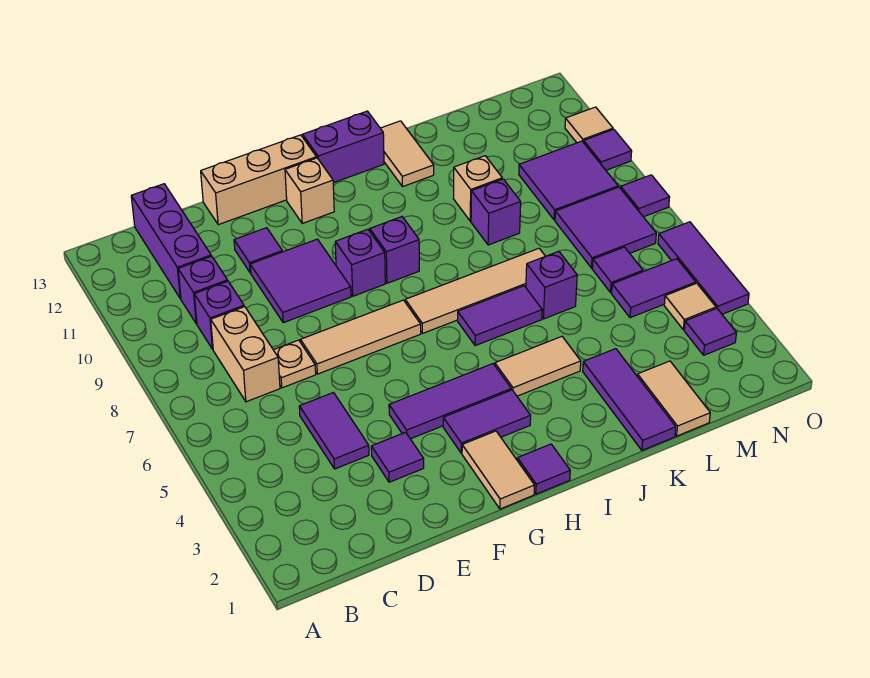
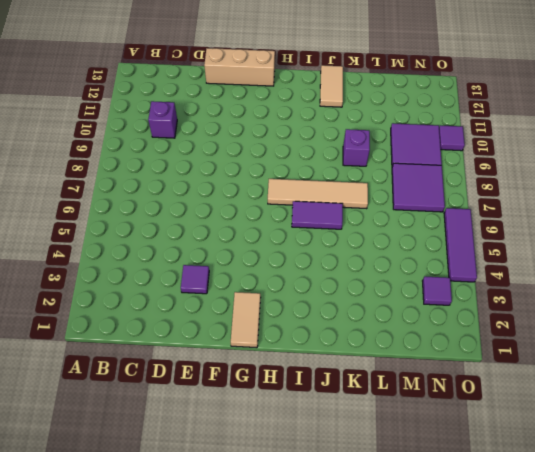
none -> tan 1x2 brick [211,307,280,402]
none -> purple 1x1 brick [194,281,244,349]
none -> purple 1x3 brick [131,184,211,299]
none -> purple 1x2 tile [299,393,369,469]

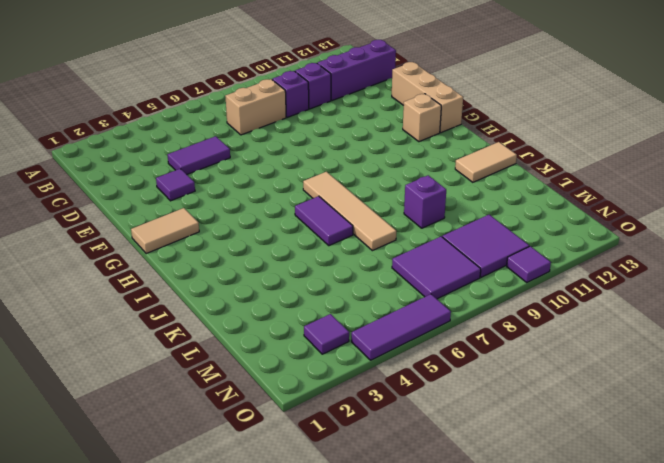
none -> tan 1x1 plate [274,340,316,388]
none -> tan 1x3 tile [301,300,421,374]
none -> purple 2x2 tile [250,239,351,323]
none -> purple 1x1 tile [234,228,282,273]

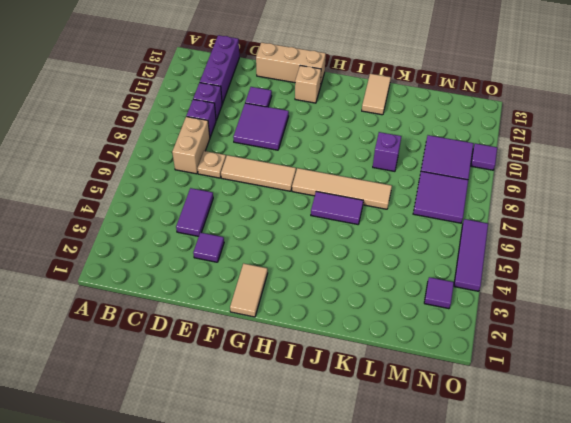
none -> purple 1x3 tile [389,364,511,439]
none -> purple 1x2 tile [443,390,531,453]
none -> purple 1x1 brick [335,229,385,296]
none -> purple 1x1 tile [517,444,570,494]

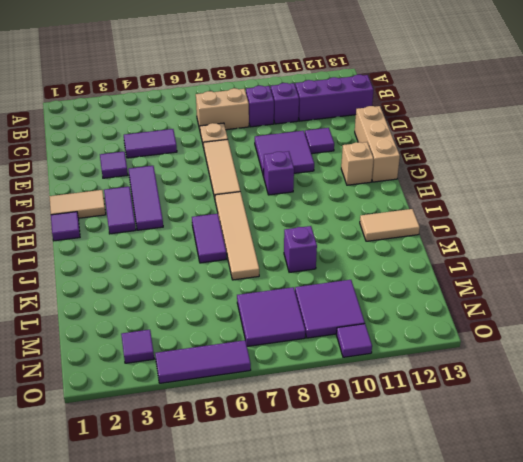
none -> purple 1x1 brick [370,217,419,283]
none -> purple 1x2 brick [303,111,384,183]
none -> tan 1x2 tile [495,337,581,396]
none -> purple 1x3 tile [583,349,676,450]

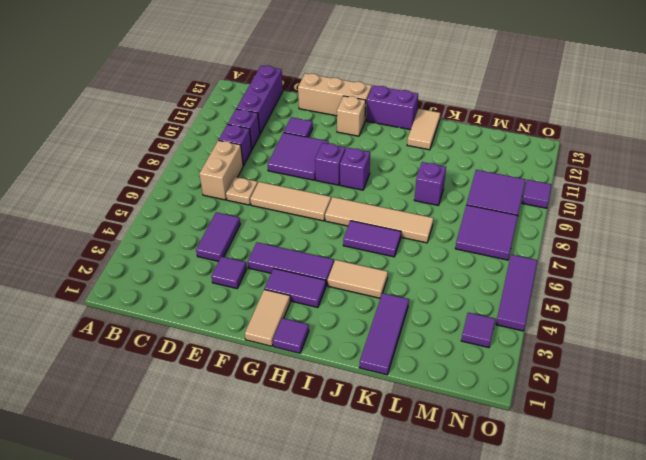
none -> purple 1x1 brick [526,251,577,319]
none -> tan 1x1 brick [454,156,502,221]
none -> tan 1x2 tile [637,361,710,436]
none -> purple 1x2 tile [612,259,696,318]

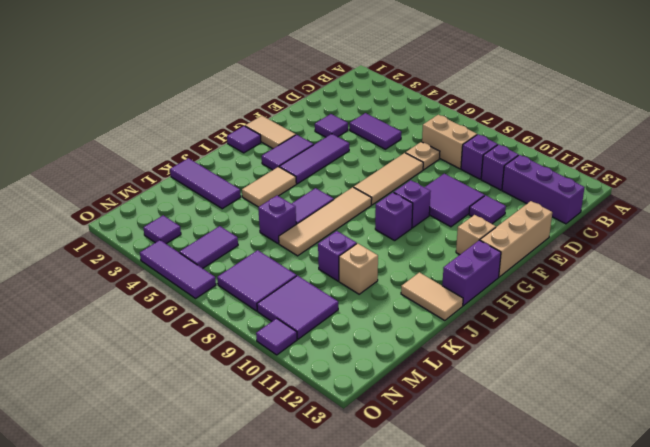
none -> tan 1x2 tile [637,361,710,436]
none -> purple 1x1 tile [592,247,643,292]
none -> tan 1x1 tile [664,283,716,330]
none -> purple 1x1 tile [621,175,670,217]

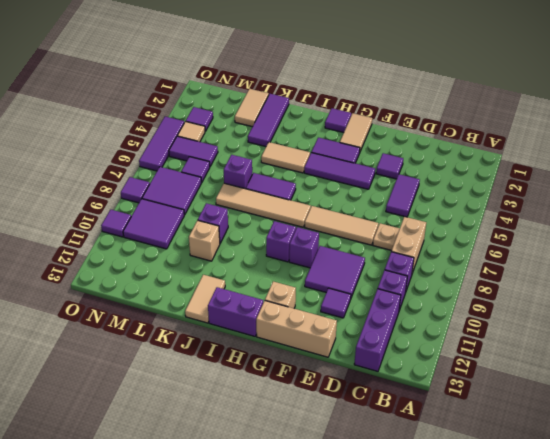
none -> tan 1x1 tile [565,107,613,143]

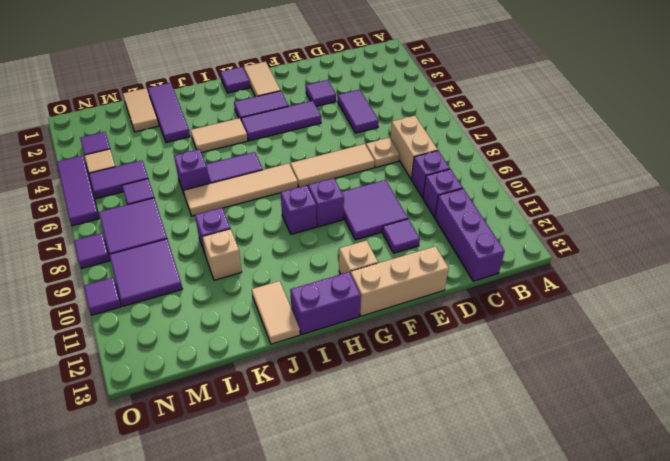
none -> tan 1x1 tile [565,107,613,143]

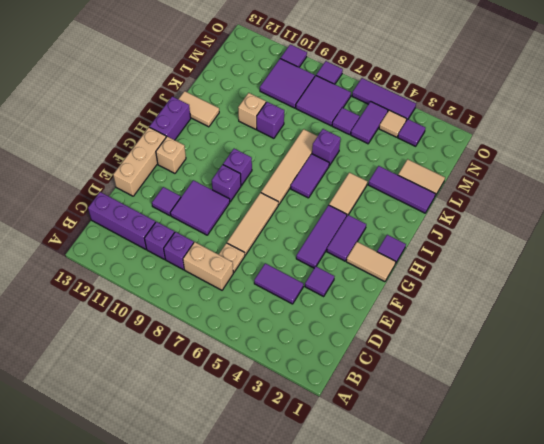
none -> tan 1x1 tile [565,107,613,143]

